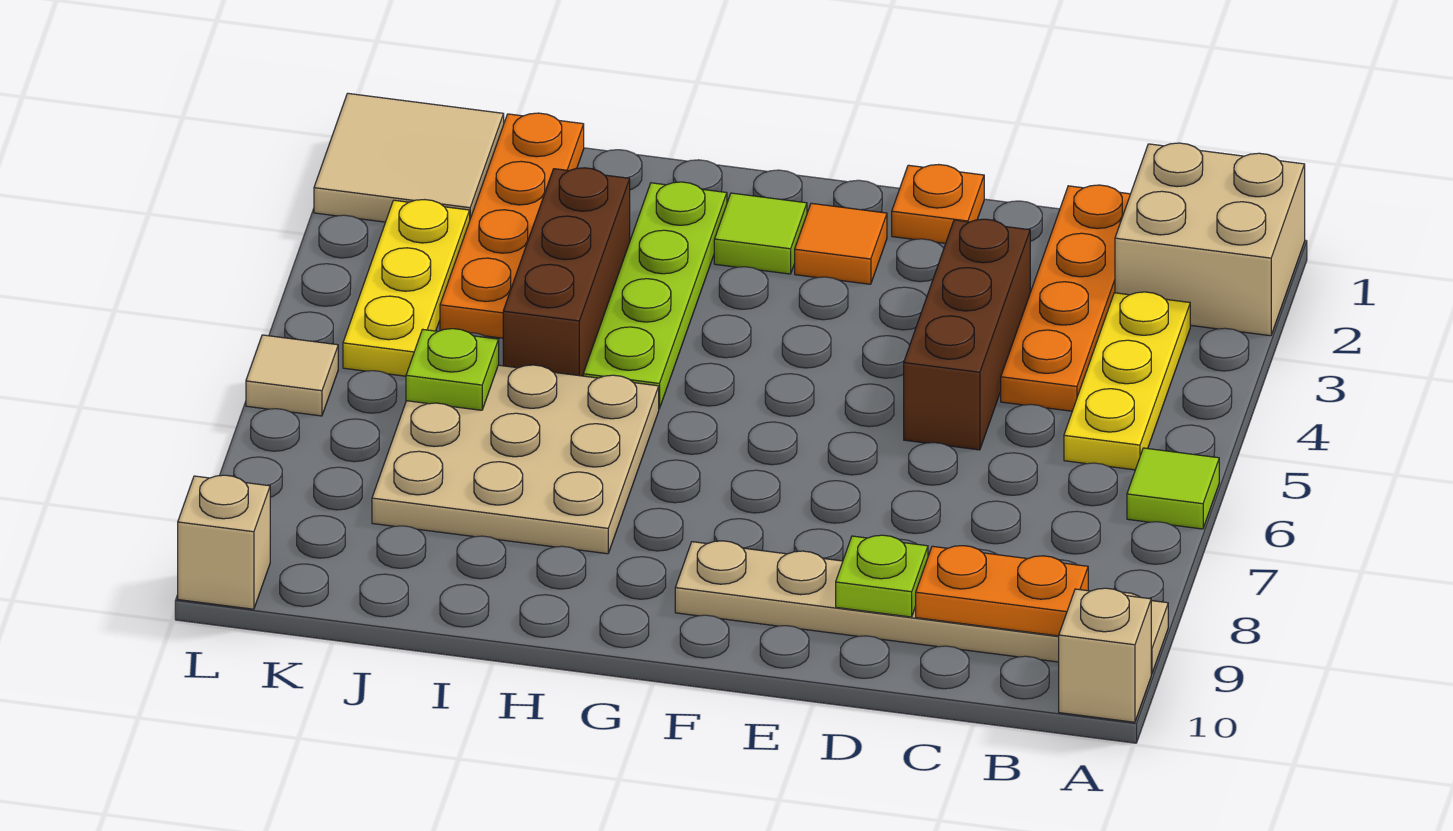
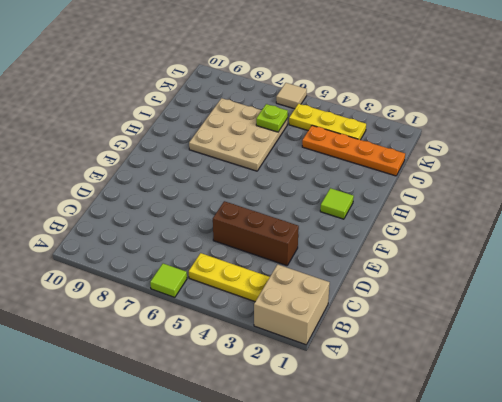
none -> tan 1x6 plate [675,541,1168,674]
none -> tan 1x1 brick [1059,588,1151,722]
none -> orange 1x4 plate [1001,185,1130,411]

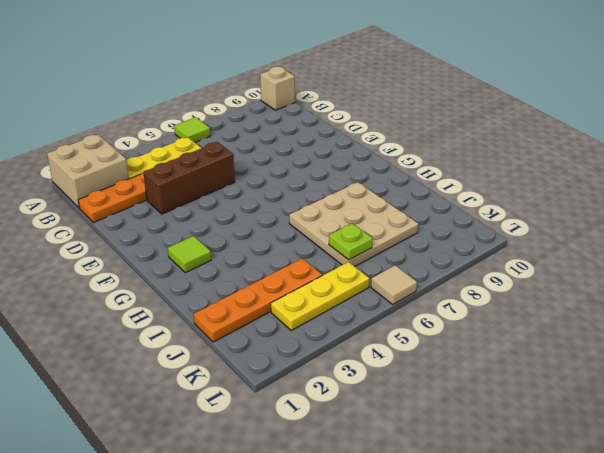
none -> tan 1x6 plate [675,541,1168,674]
none -> orange 1x1 plate [892,165,984,244]
none -> orange 1x1 tile [795,203,887,284]

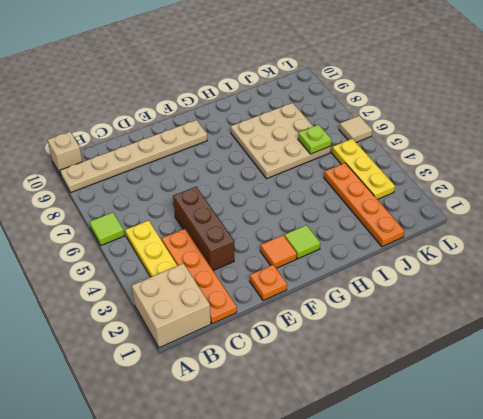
none -> lime 1x4 plate [583,182,727,409]
none -> brown 1x3 brick [503,168,630,376]
none -> tan 2x2 tile [314,93,504,222]

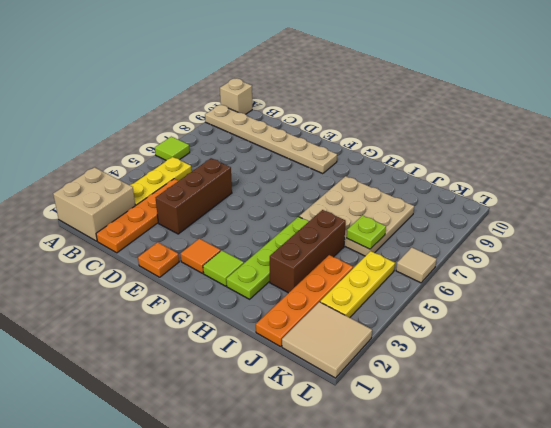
none -> tan 1x1 brick [178,475,270,609]
none -> orange 1x2 plate [916,546,1088,636]
none -> lime 1x1 plate [836,535,928,617]

